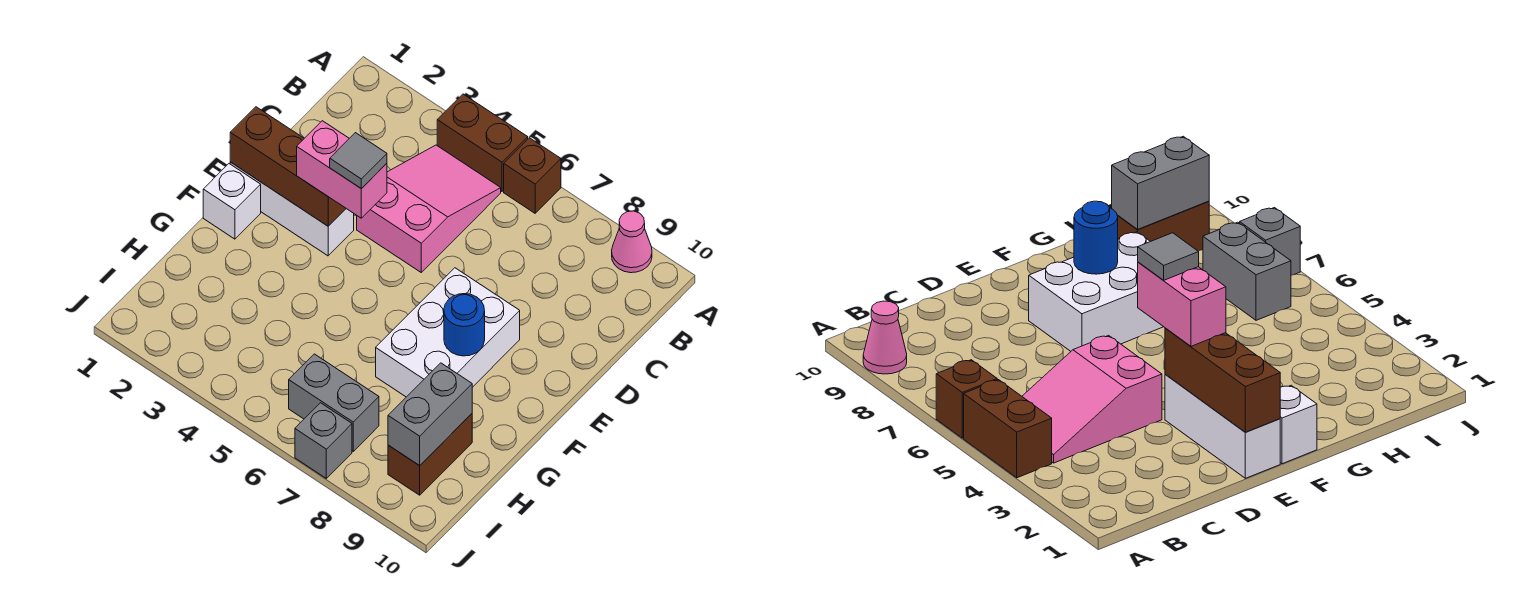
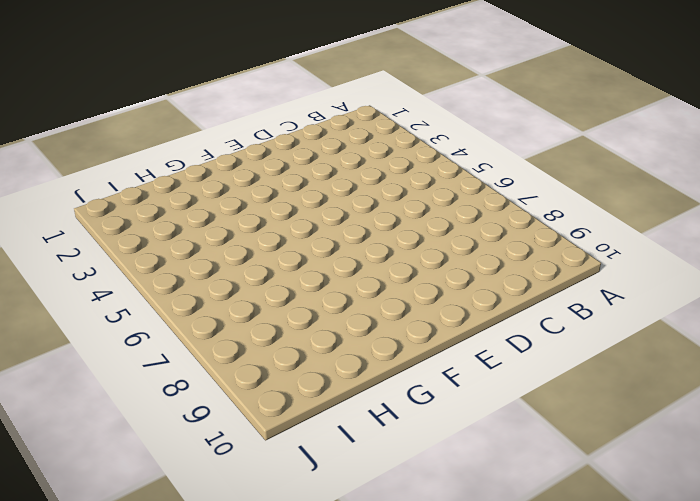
none -> brown 1x2 brick [437,94,528,191]
none -> brown 1x1 brick [504,138,561,213]
none -> pink 1x1 cone [612,211,652,273]

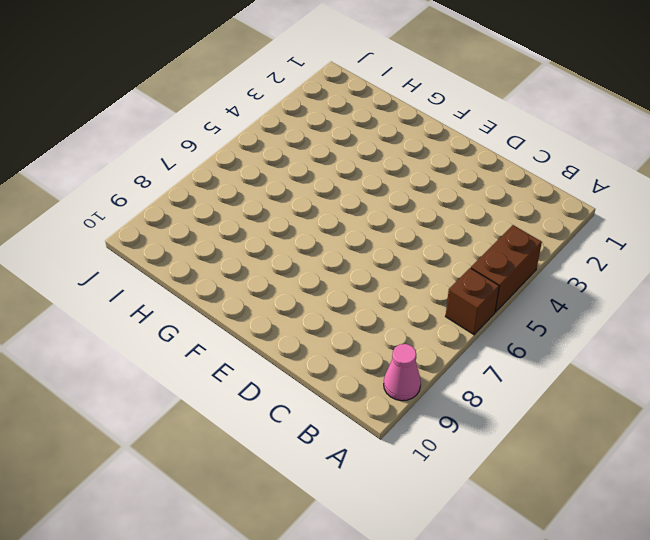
none -> pink 2x3 slope [357,145,501,272]
none -> white 1x3 brick [230,162,354,256]
none -> white 2x3 brick [376,268,520,397]

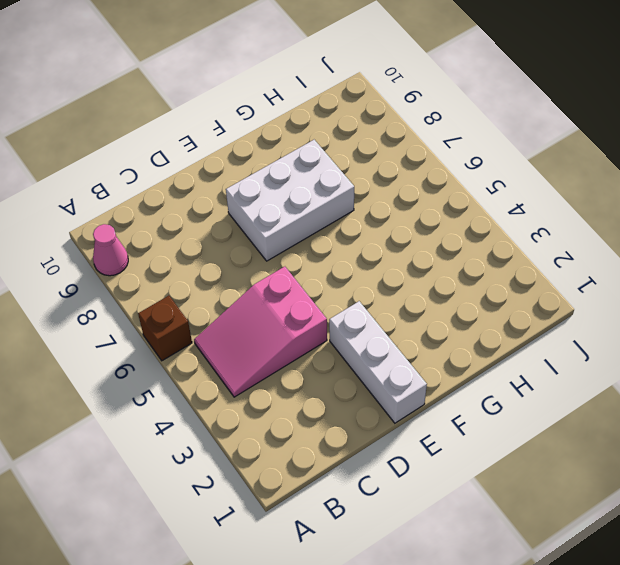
none -> brown 1x2 brick [437,94,528,191]
none -> white 1x1 brick [203,164,261,239]
none -> brown 1x2 brick [388,414,472,495]

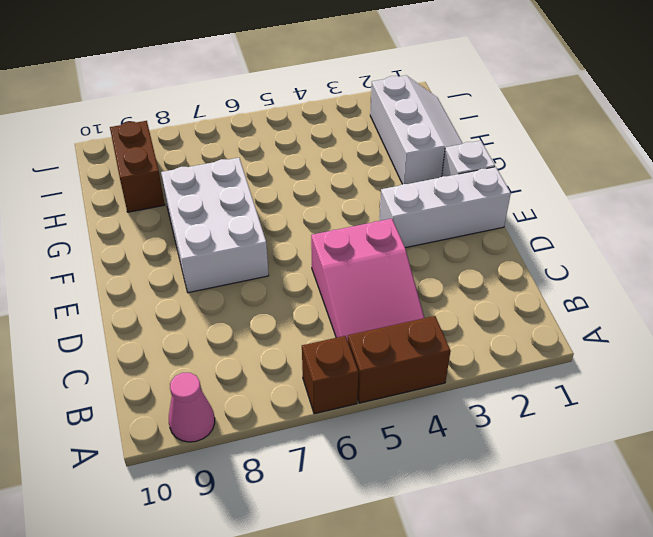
white 2x3 slope [370,75,463,184] -> none
none -> grey 1x2 brick [289,354,379,451]
none -> grey 1x1 brick [295,403,352,478]
none -> brown 1x3 brick [230,107,346,226]

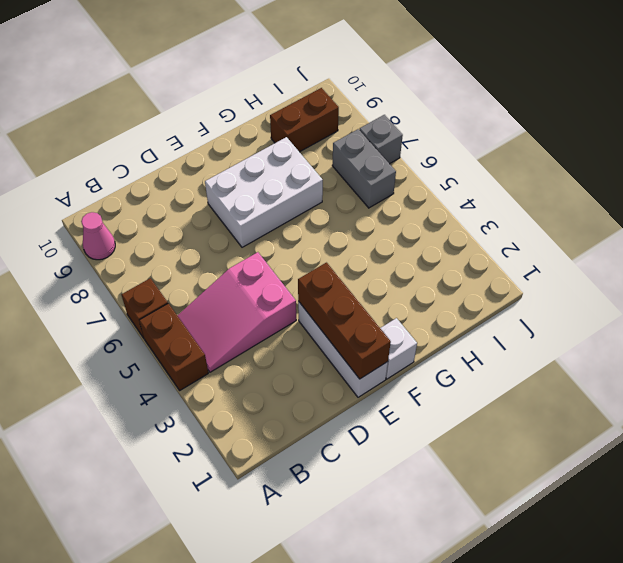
none -> blue 1x1 round brick [444,294,485,356]
none -> grey 1x2 brick [388,363,472,466]
none -> pink 1x2 brick [297,121,387,218]

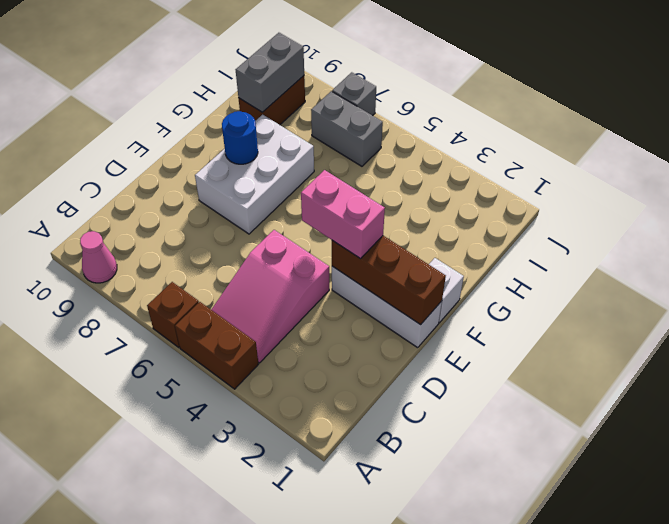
none -> grey 1x1 tile [330,133,387,189]

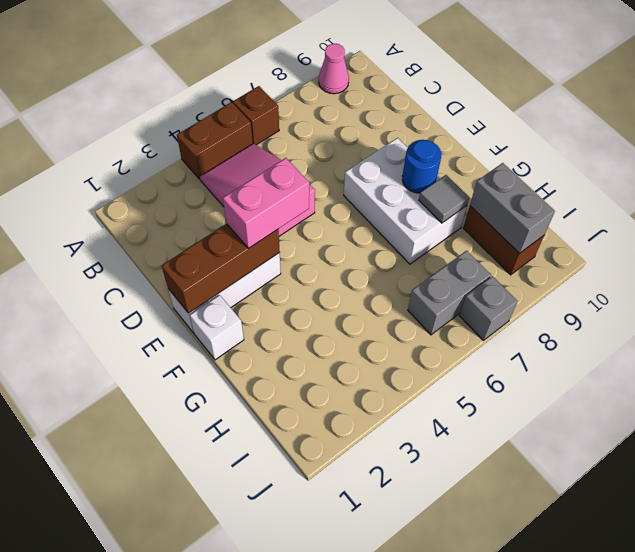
grey 1x1 tile [419,175,469,223] -> grey 1x1 tile moved to [330,133,387,189]

